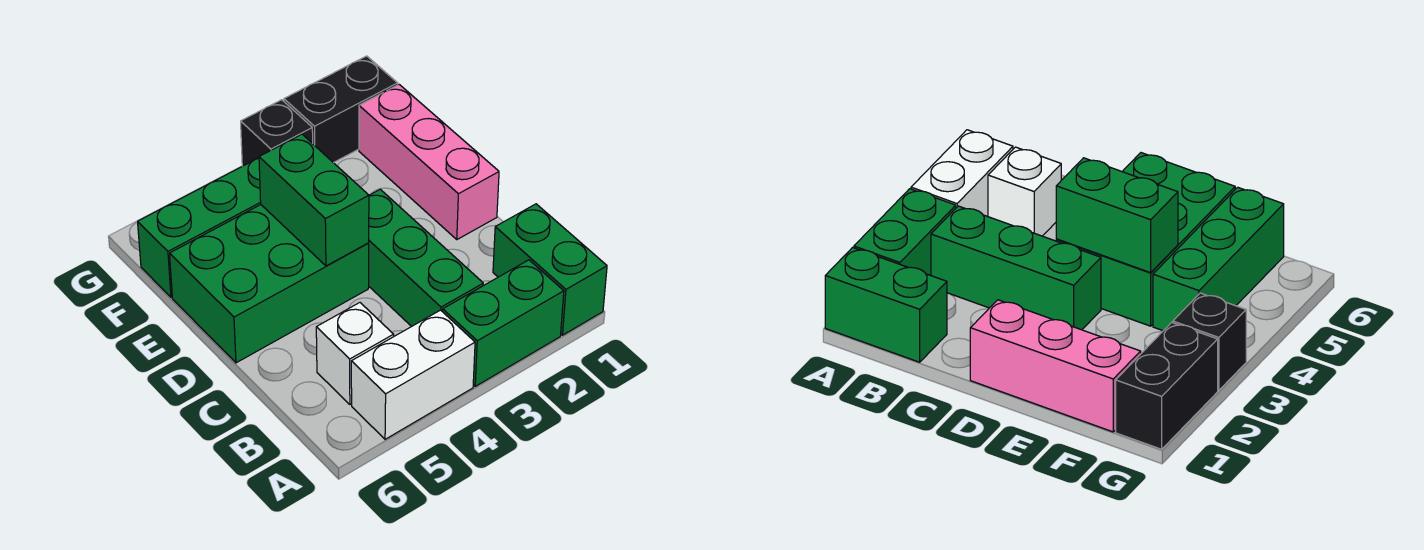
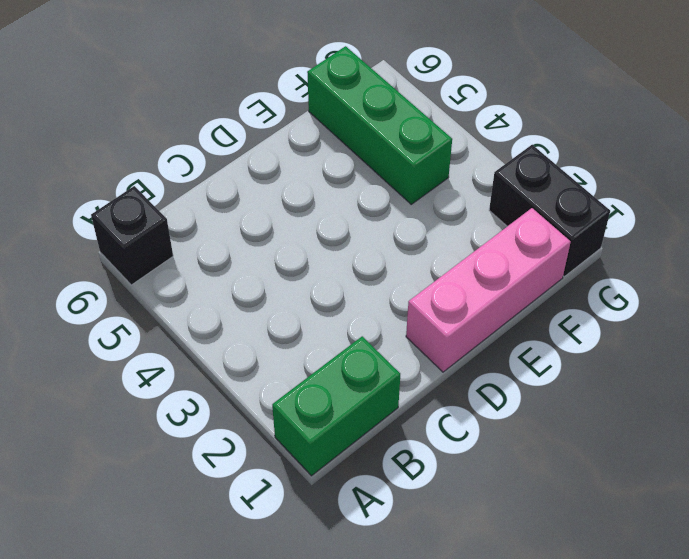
black 1x1 brick [91,186,173,285] -> black 1x1 brick moved to [241,100,313,166]
none -> green 1x2 brick [443,260,564,386]
none -> white 1x2 brick [351,310,475,439]

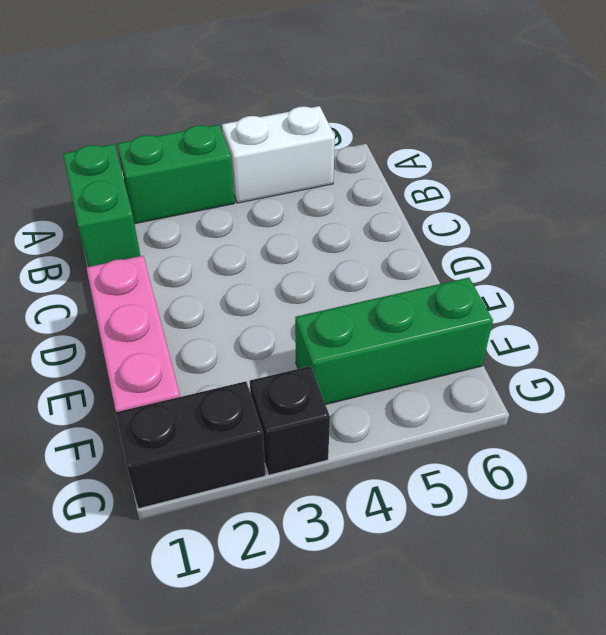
none -> green 1x3 brick [369,189,483,327]
none -> white 1x1 brick [316,303,394,404]

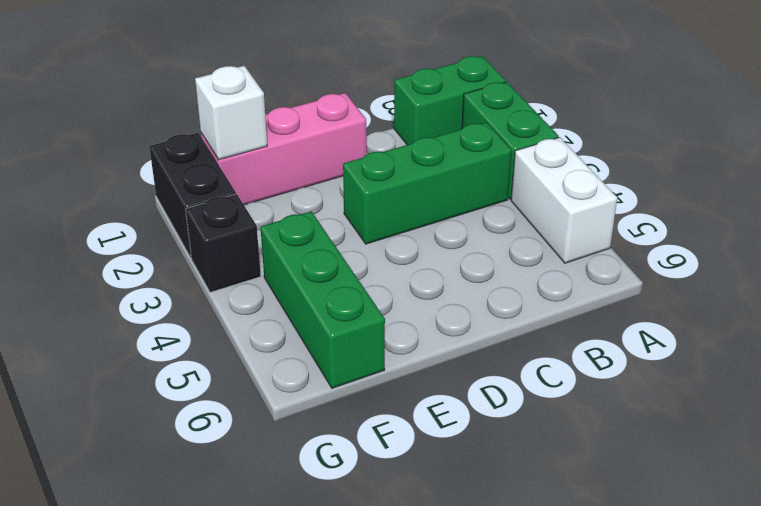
white 1x1 brick [195,66,267,160] -> white 1x1 brick moved to [316,303,394,404]
none -> green 2x3 brick [170,205,369,363]
none -> green 1x2 brick [259,134,369,266]

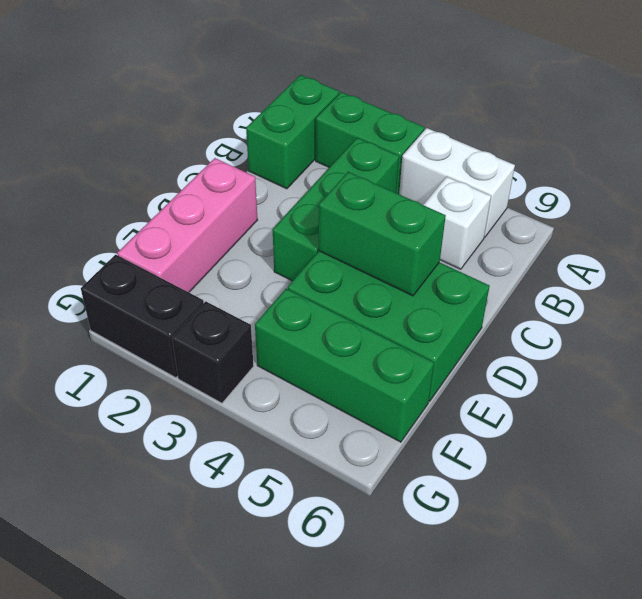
green 1x2 brick [319,172,446,296] -> green 1x2 brick turned to [259,134,369,266]

